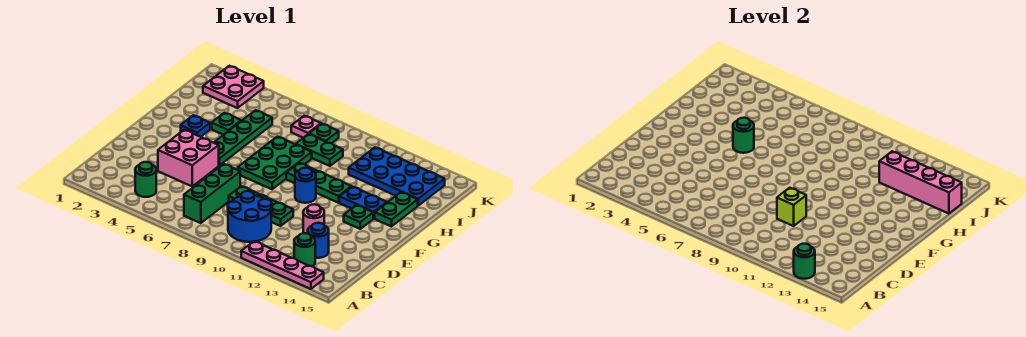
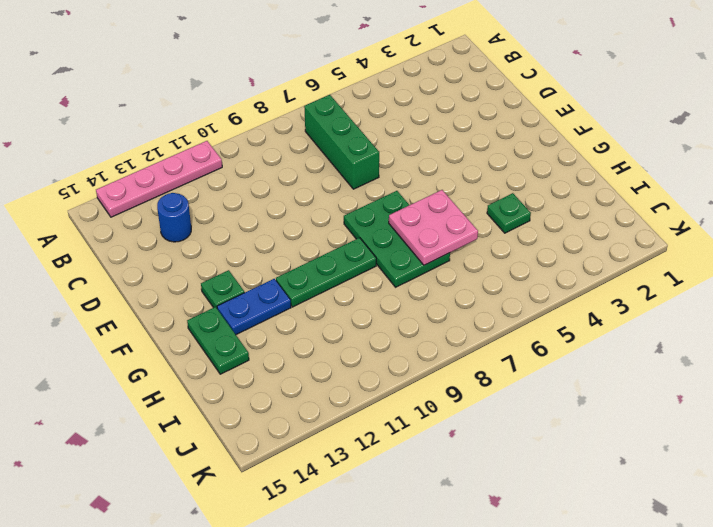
pink 2x2 plate [389,190,478,265] -> pink 2x2 plate moved to [203,66,264,108]
none -> green 1x1 round brick [135,162,156,197]
none -> blue 2x2 round brick [228,191,272,242]
none -> green 1x1 round brick [294,233,315,266]

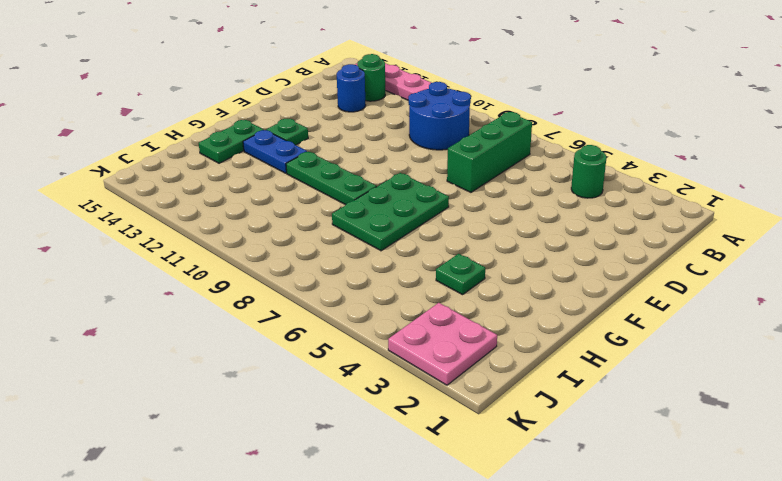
none -> pink 2x2 brick [158,130,219,186]
none -> green 1x3 plate [229,186,293,226]
none -> pink 1x1 round brick [303,204,324,234]

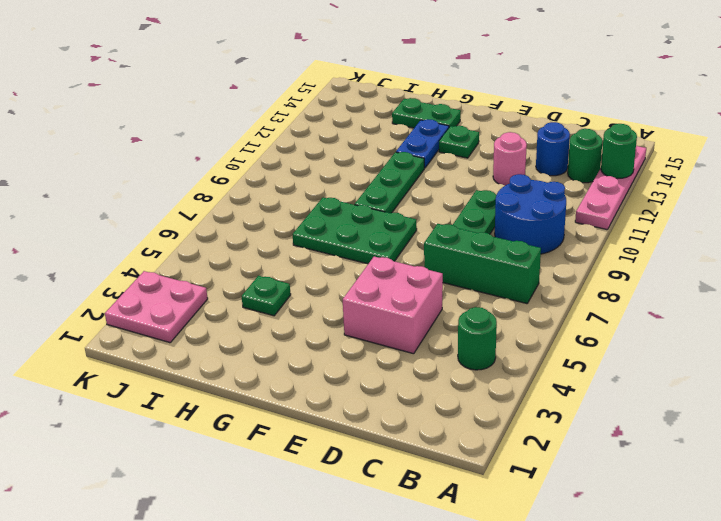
none -> green 1x4 plate [214,110,272,165]
none -> blue 1x1 round brick [295,168,316,203]
none -> blue 1x1 plate [181,115,210,137]

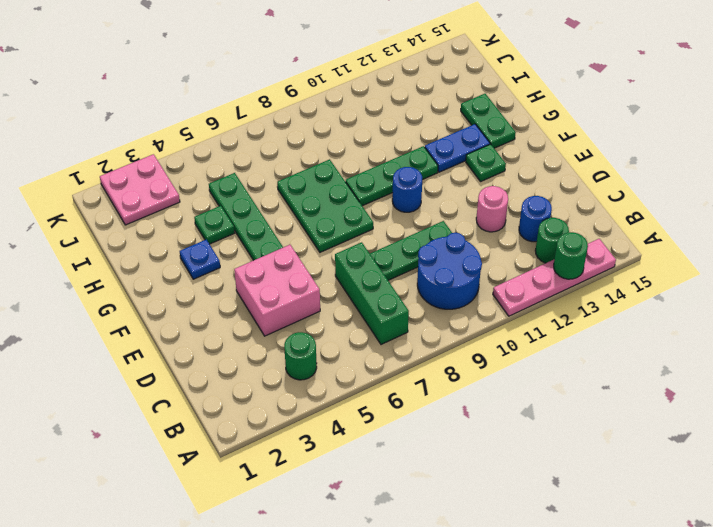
none -> green 1x2 plate [296,134,343,166]
none -> blue 2x4 plate [349,147,445,205]
none -> pink 1x1 plate [291,116,321,138]

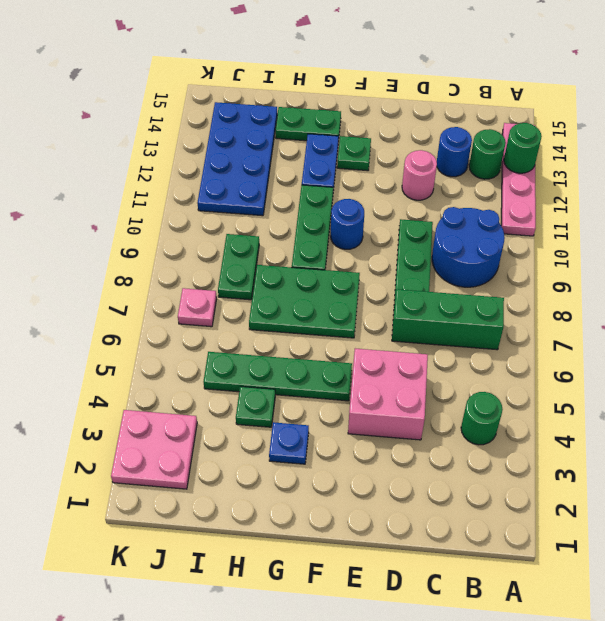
none -> green 1x1 plate [309,124,339,143]
none -> lime 1x1 brick [777,188,806,226]
none -> green 1x1 round brick [733,118,754,153]

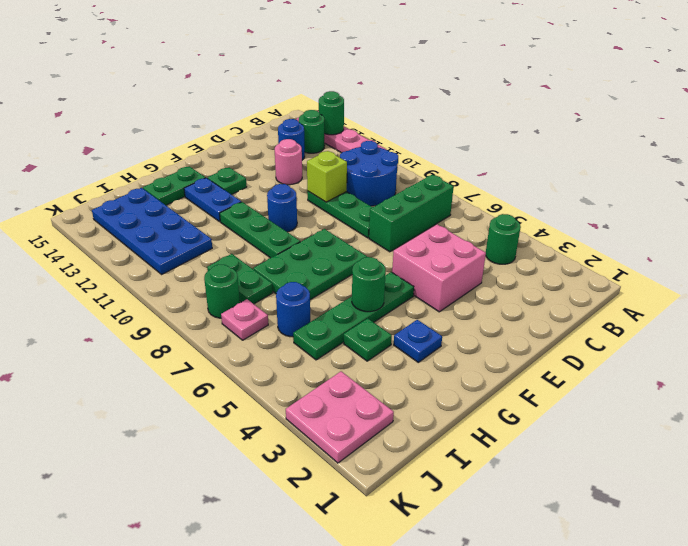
blue 1x1 round brick [276,282,310,337] -> none
green 1x1 round brick [204,265,240,318] -> green 1x1 plate [309,124,339,143]
none -> pink 1x4 brick [879,151,962,214]

